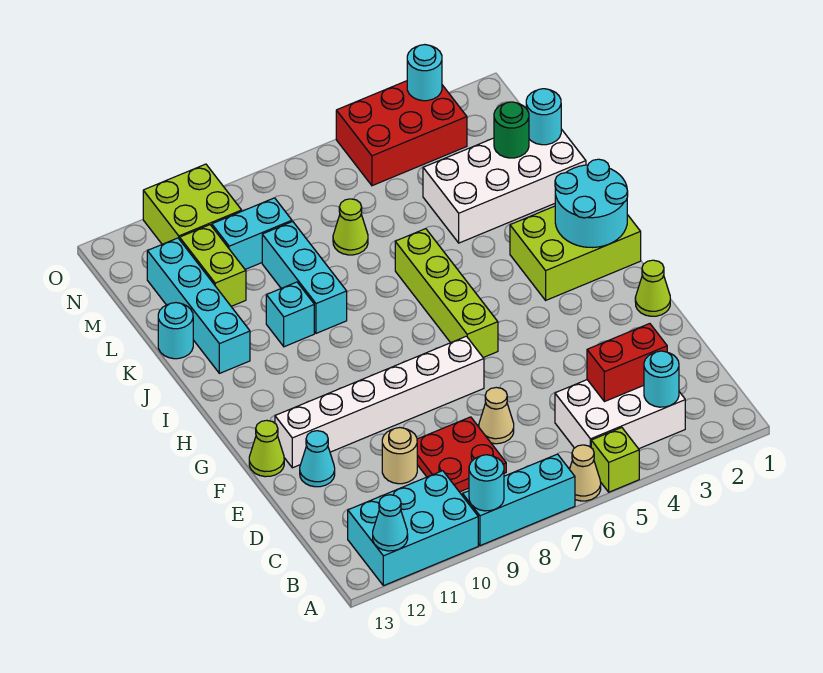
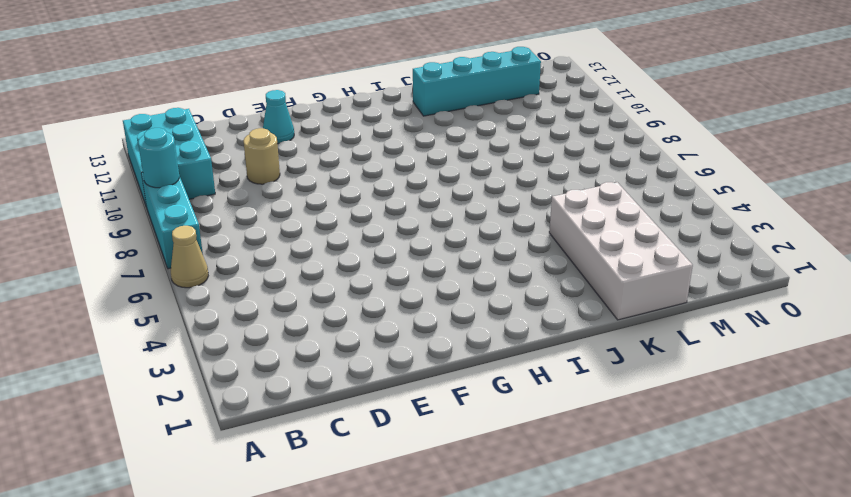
none -> lime 1x1 brick [591,428,639,492]
none -> white 2x3 brick [555,380,685,449]
none -> red 2x2 plate [417,417,506,492]
none -> tan 1x1 cone [479,387,514,444]

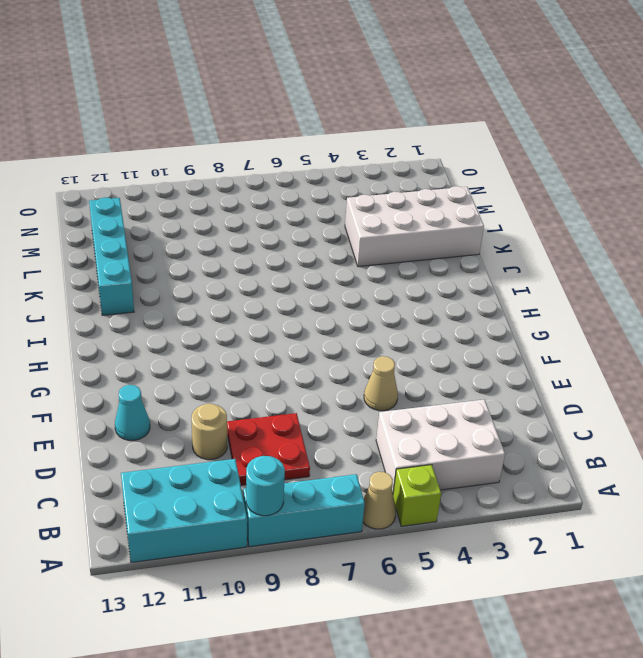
tan 1x1 cone [364,356,398,411] -> tan 1x1 cone moved to [479,387,514,444]
none -> lime 1x1 cone [635,260,670,316]
none -> white 1x6 brick [275,336,484,468]
none -> lime 1x1 cone [249,420,284,477]
none -> lime 1x4 brick [395,229,498,358]

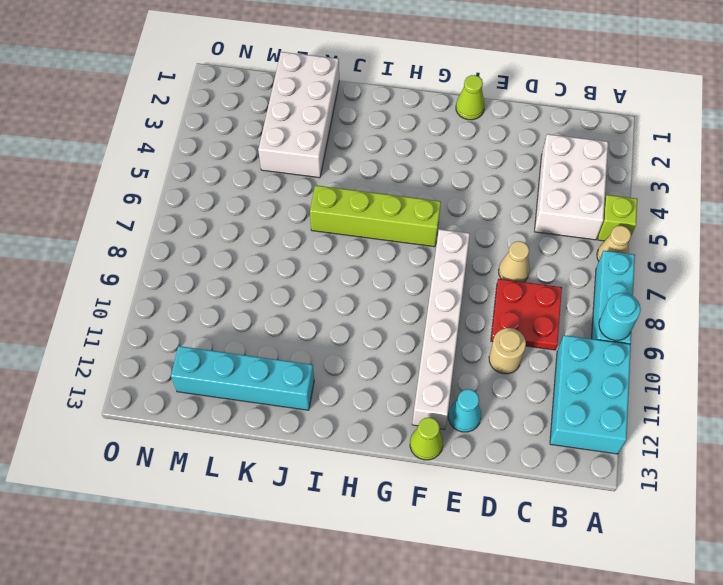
none -> lime 2x3 brick [510,206,641,300]
none -> cyan 1x3 brick [262,221,347,333]
none -> cyan 1x1 brick [266,282,314,347]
none -> cyan 1x1 round brick [158,303,193,359]

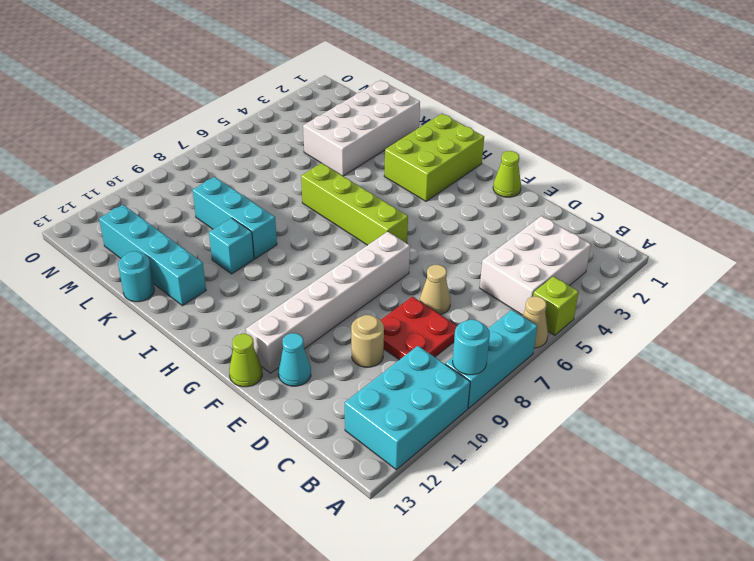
none -> lime 1x1 cone [333,199,368,255]
none -> lime 1x2 brick [180,225,246,306]
none -> cyan 1x2 brick [212,198,292,269]
none -> red 2x3 brick [336,81,467,186]

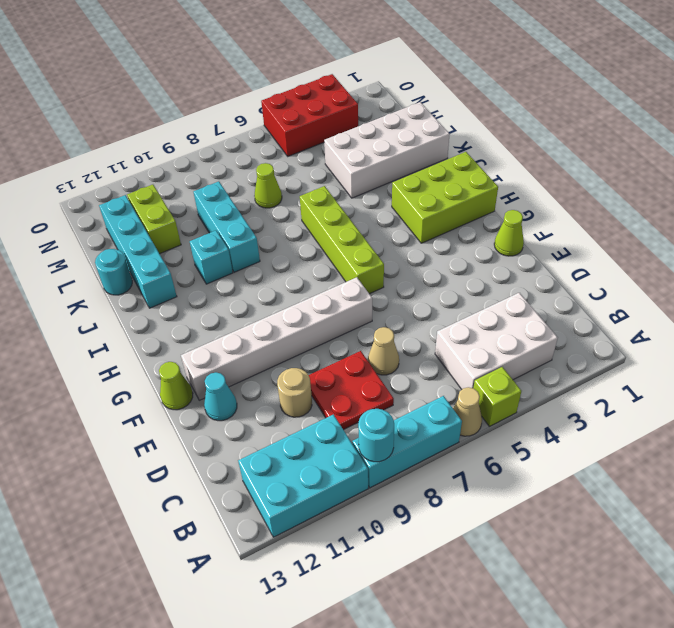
none -> cyan 1x2 brick [212,198,292,269]
none -> lime 2x2 brick [143,164,242,244]
none -> cyan 1x1 cone [373,495,408,551]
none -> cyan 1x1 round brick [644,351,679,407]

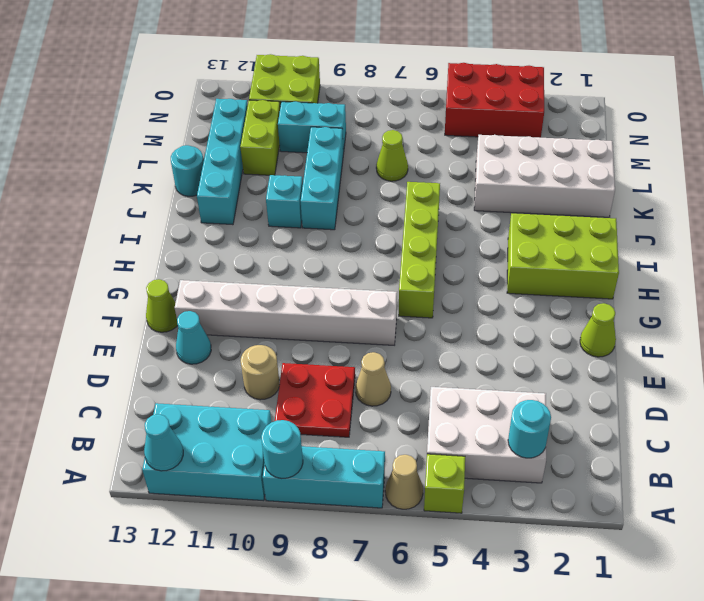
none -> red 1x2 brick [587,324,667,402]
none -> cyan 2x2 round brick [555,159,628,248]
none -> cyan 1x1 round brick [526,89,561,145]
none -> green 1x1 round brick [494,102,529,158]

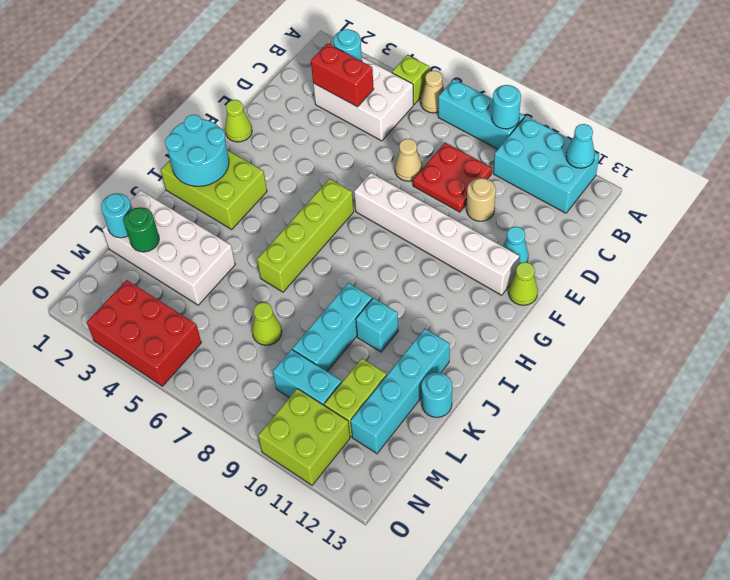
none -> cyan 1x1 round brick [407,45,442,101]

